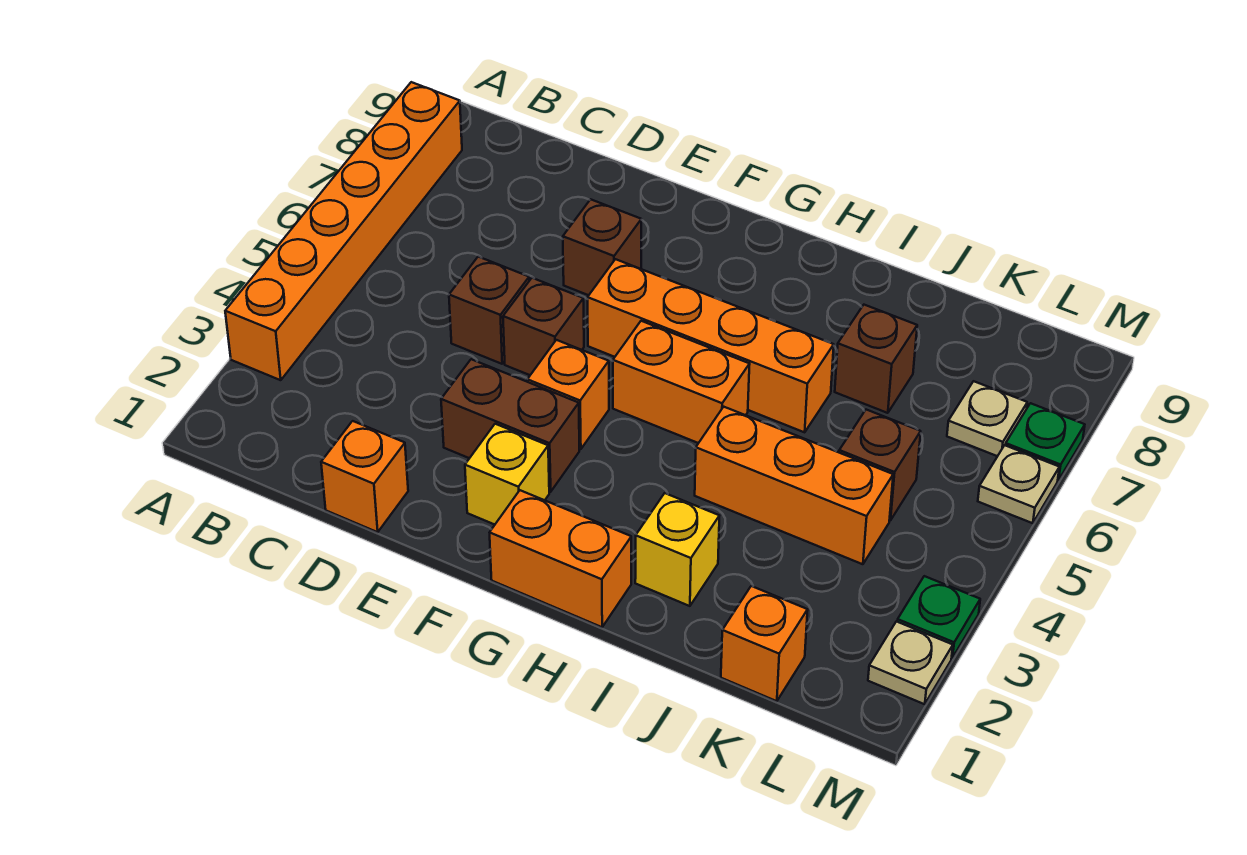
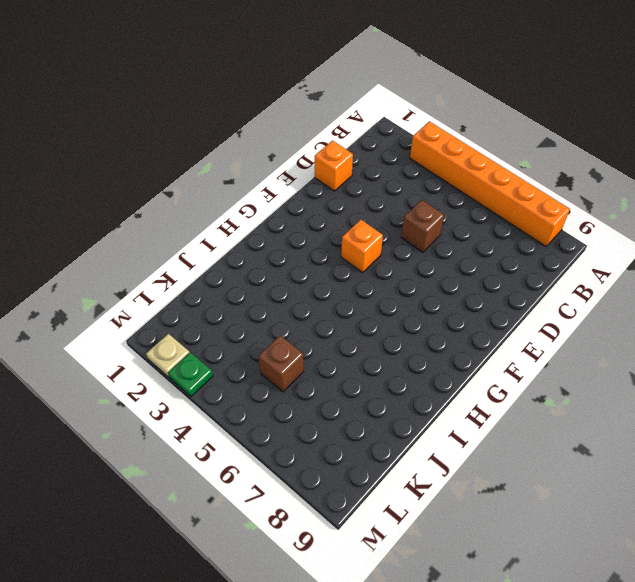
none -> brown 1x2 brick [441,359,579,492]
none -> brown 1x1 brick [503,278,584,375]
none -> brown 1x1 brick [563,199,641,295]

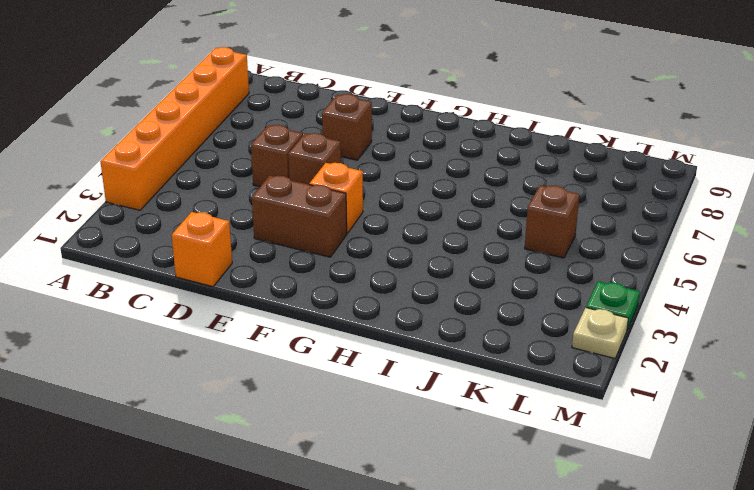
none -> yellow 1x1 brick [465,424,549,525]
none -> orange 1x4 brick [588,259,834,432]
none -> orange 1x2 brick [490,490,631,627]

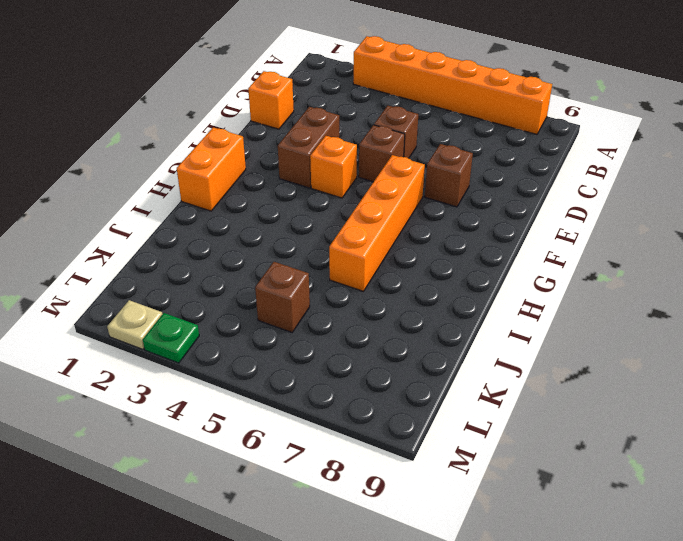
none -> yellow 1x1 brick [465,424,549,525]
none -> orange 1x2 brick [613,321,750,443]
none -> yellow 1x1 brick [635,493,719,606]

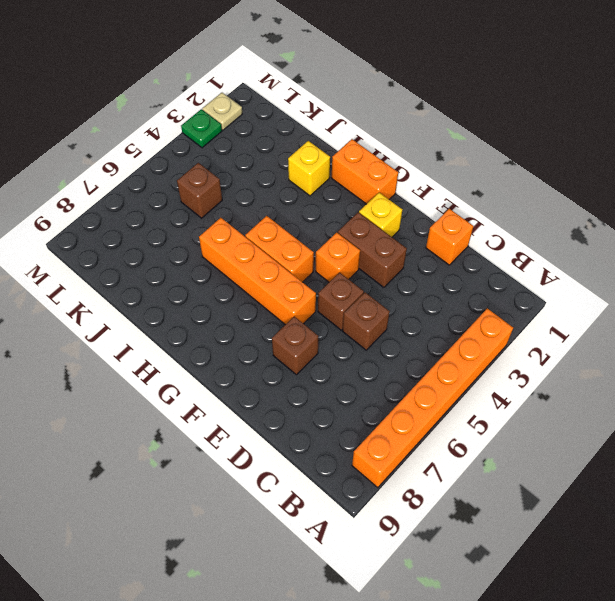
none -> orange 1x3 brick [695,407,893,564]
none -> brown 1x1 brick [835,305,917,413]
none -> orange 1x1 brick [721,586,808,701]

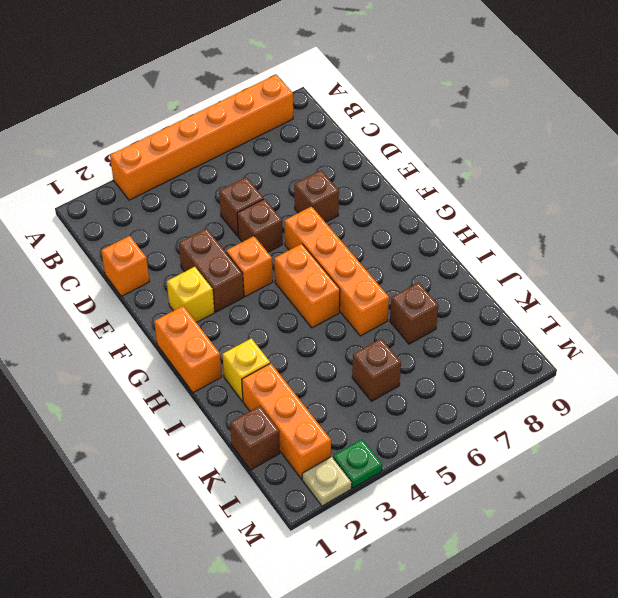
orange 1x3 brick [242,363,331,479] -> orange 1x3 brick moved to [695,407,893,564]
brown 1x1 brick [230,406,280,470] -> orange 1x1 brick [721,586,808,701]
none -> tan 1x1 plate [947,381,1027,456]
none -> tan 1x1 plate [978,445,1059,523]
none -> green 1x1 plate [1005,403,1085,480]

